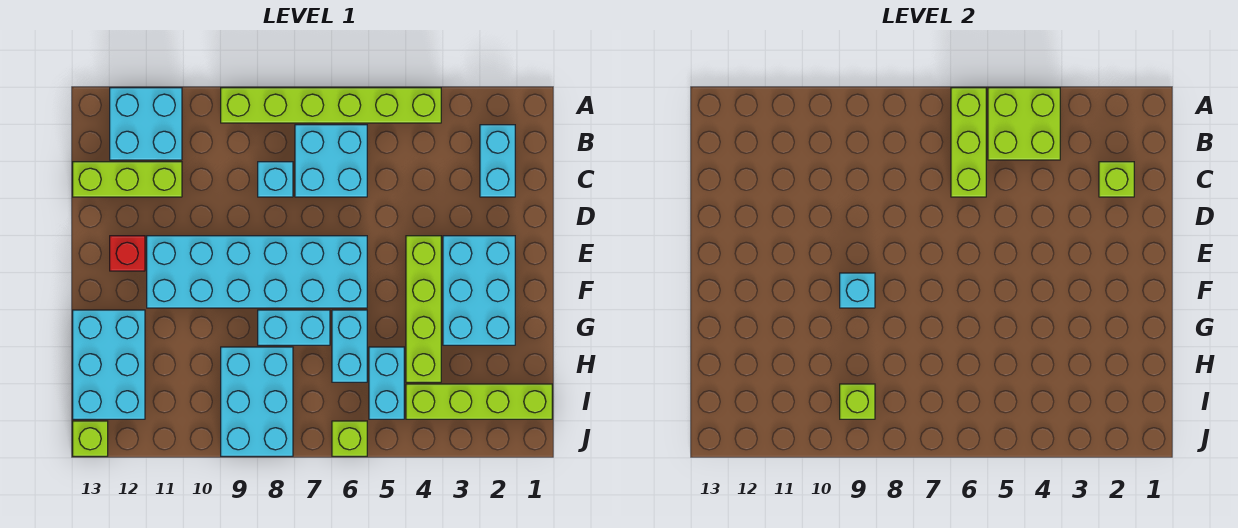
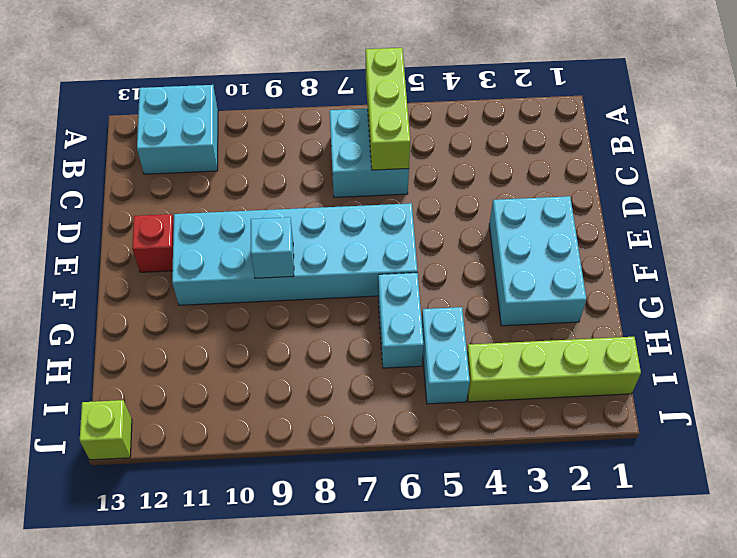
none -> lime 1x6 brick [221,88,441,123]
none -> cyan 1x2 brick [480,125,515,197]
none -> cyan 1x1 brick [258,162,293,197]

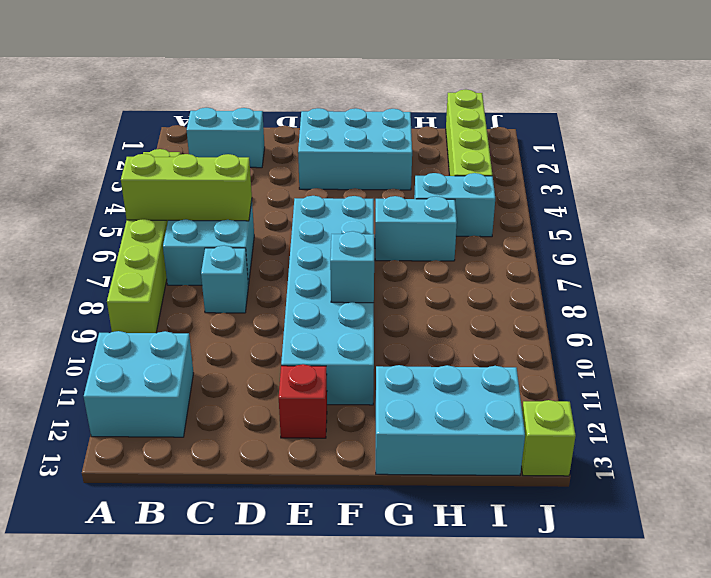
none -> lime 1x3 brick [73,162,182,197]
none -> lime 1x4 brick [406,236,441,382]
none -> cyan 1x2 brick [258,310,330,345]

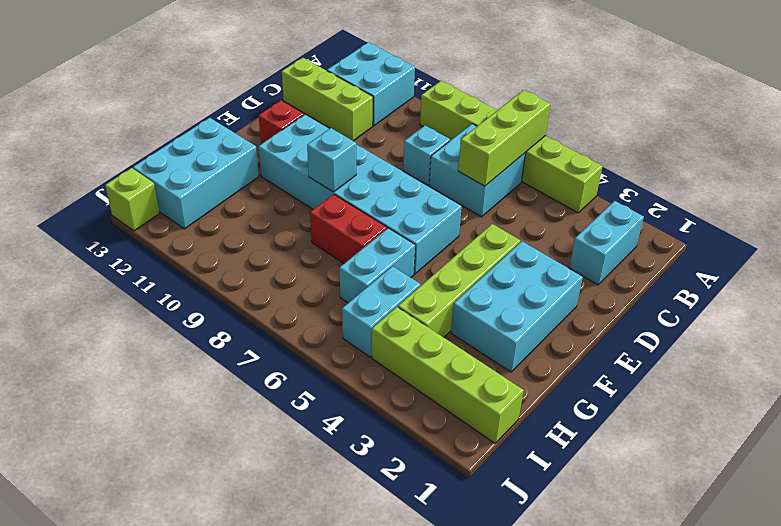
red 1x2 brick [310,194,387,263] -> cyan 1x2 brick [258,310,330,345]
none -> cyan 2x3 brick [221,347,293,456]
none -> lime 1x1 brick [332,421,367,456]
none -> lime 2x2 brick [988,88,1060,160]

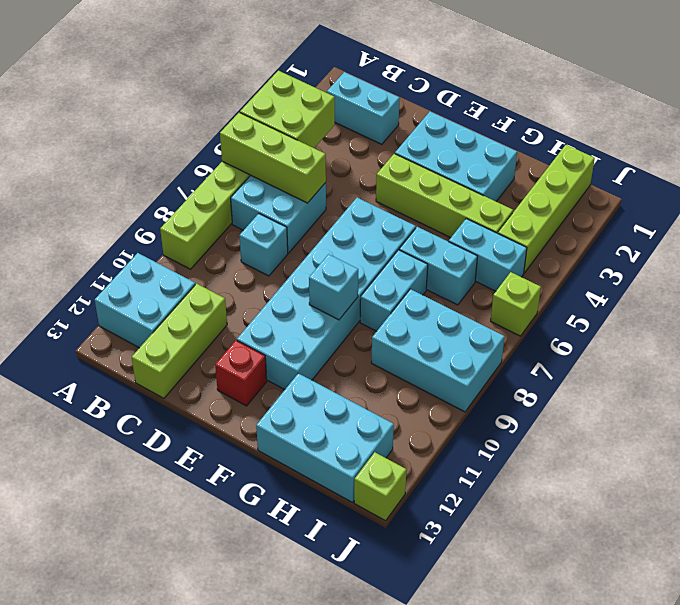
none -> lime 1x1 brick [1099,162,1134,197]
none -> lime 1x1 brick [840,384,875,419]

